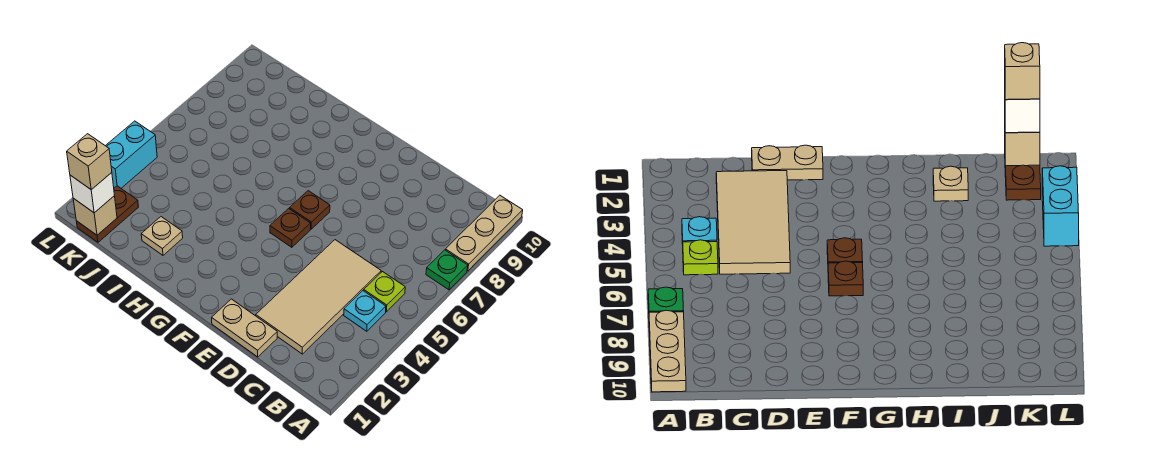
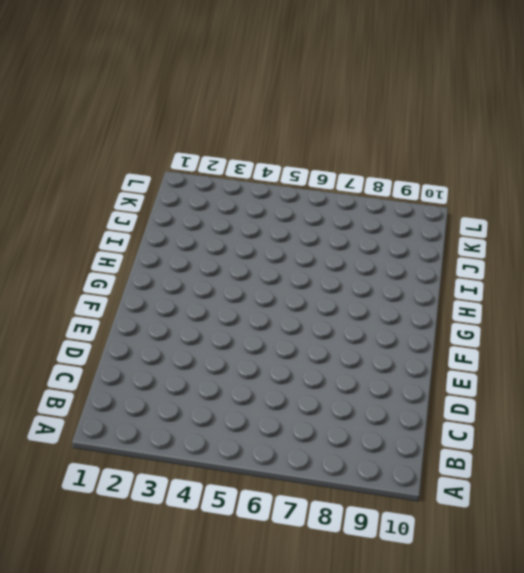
none -> green 1x1 plate [426,250,468,290]
none -> tan 1x3 plate [445,195,523,271]
none -> cyan 1x1 plate [344,291,386,331]

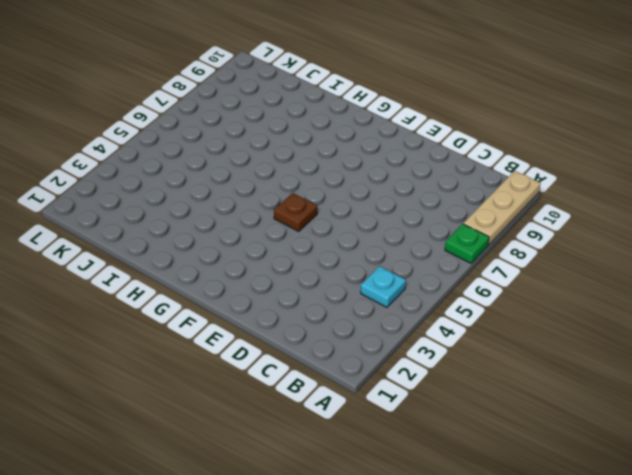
none -> lime 1x1 plate [364,272,405,312]
none -> tan 2x4 tile [256,240,381,354]
none -> tan 1x2 plate [212,299,277,357]

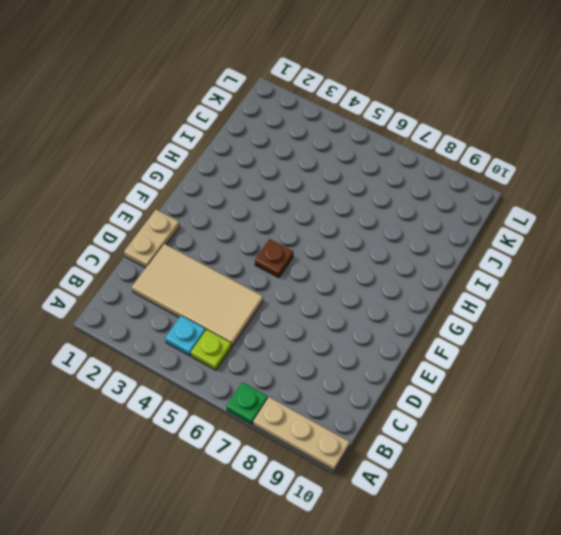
none -> brown 1x1 plate [290,191,330,229]
none -> tan 1x1 plate [141,217,183,255]
none -> brown 1x2 plate [76,186,138,242]

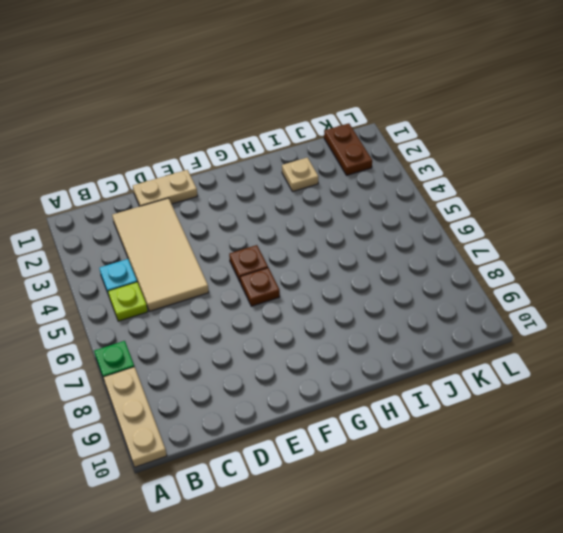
none -> cyan 1x2 brick [106,121,157,188]
none -> tan 1x1 brick [73,196,117,235]
none -> white 1x1 brick [70,173,114,213]

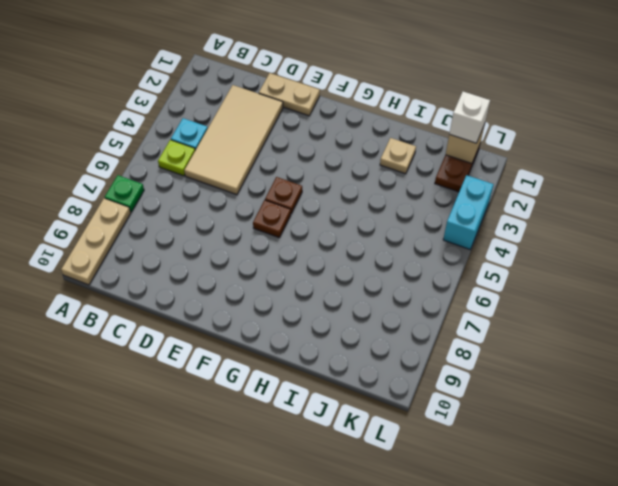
none -> tan 1x1 brick [67,134,112,190]

